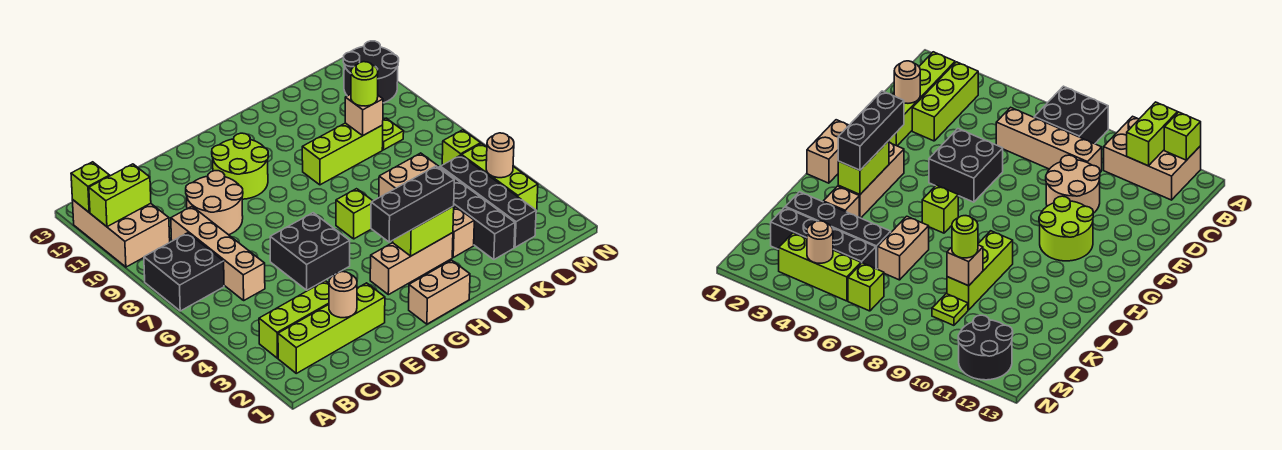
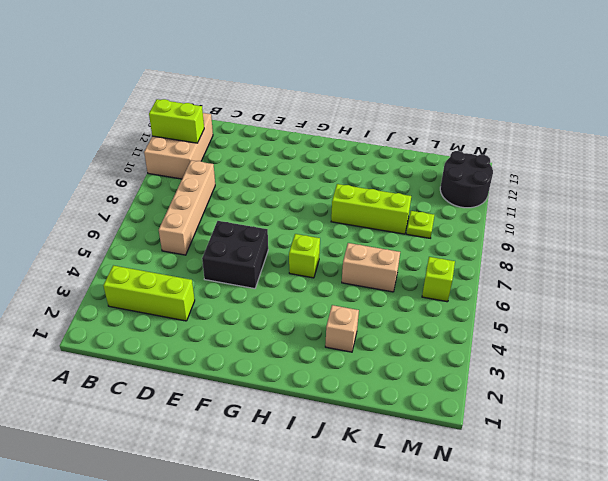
none -> black 2x2 brick [144,233,224,311]
none -> lime 1x4 brick [278,283,385,373]
none -> tan 2x2 round brick [186,171,243,235]

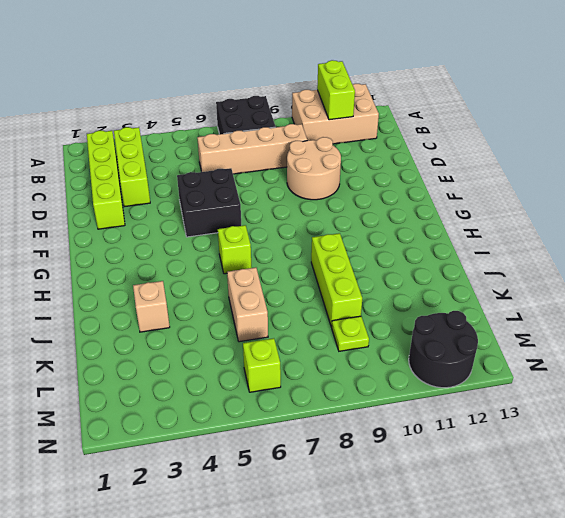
none -> lime 2x2 round brick [212,133,268,199]
none -> tan 1x2 brick [409,260,470,324]
none -> tan 1x3 brick [370,233,453,295]

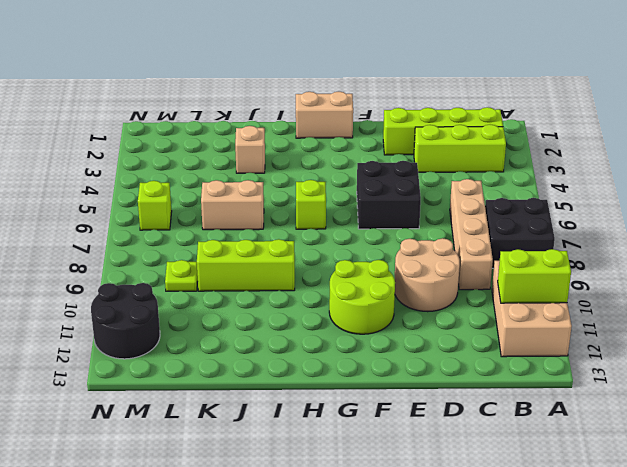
none -> tan 1x3 brick [370,233,453,295]
none -> black 1x4 brick [438,167,515,260]
none -> black 1x4 brick [441,155,536,247]

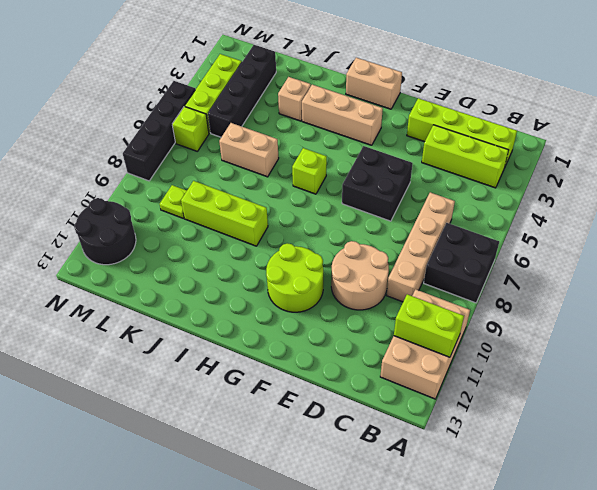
black 1x4 brick [123,81,195,181] -> black 1x4 brick moved to [438,167,515,260]
none -> lime 1x1 brick [71,162,110,212]
none -> tan 1x1 round brick [329,272,357,318]
none -> lime 1x2 brick [393,206,454,256]

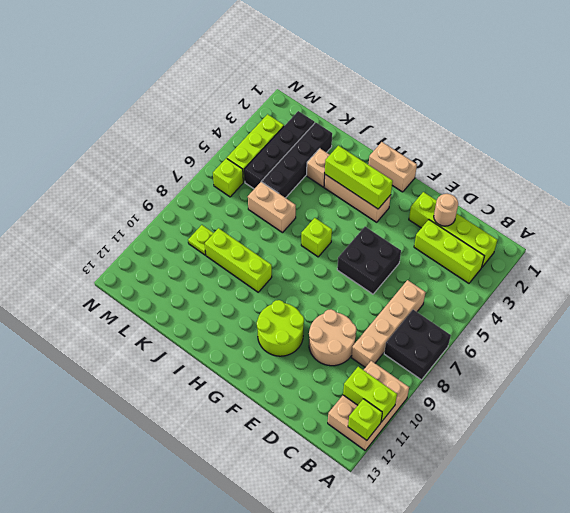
lime 1x3 brick [325,146,393,209] -> lime 1x2 brick [393,206,454,256]
none -> black 2x2 round brick [343,41,399,103]
none -> tan 1x1 brick [345,94,383,135]
none -> tan 1x1 round brick [486,133,514,178]

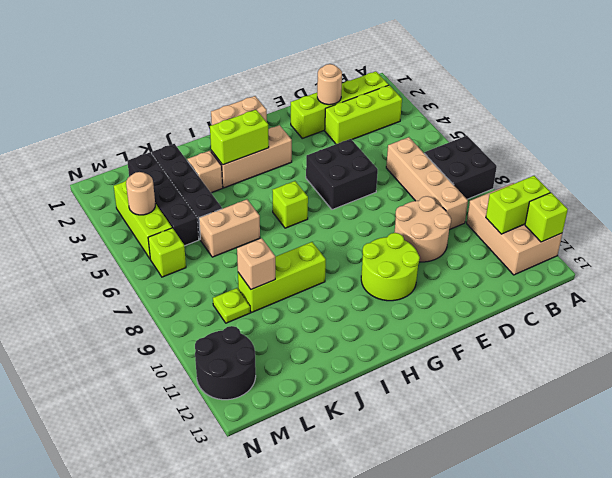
none -> black 1x3 brick [371,166,454,242]
none -> lime 1x1 round brick [351,62,378,106]

